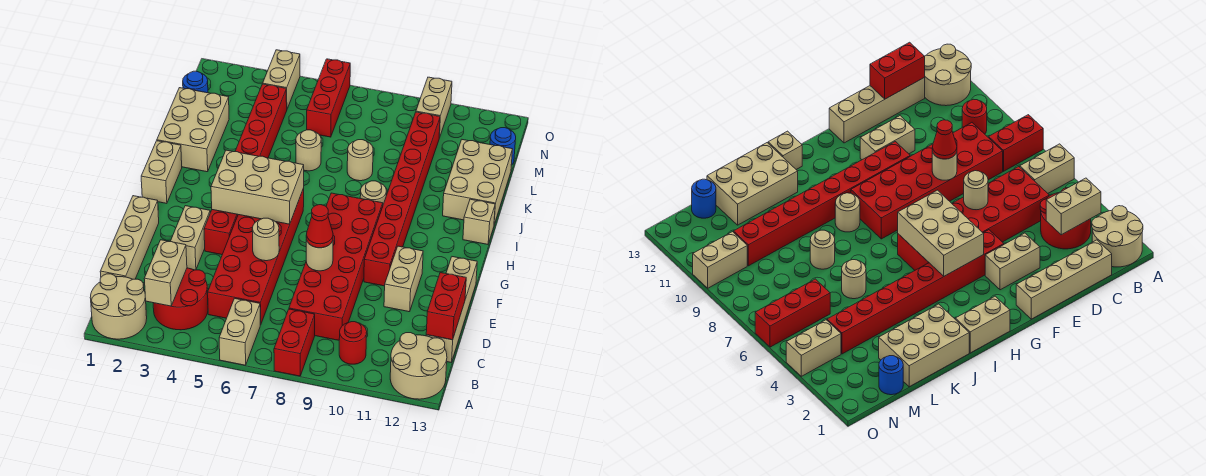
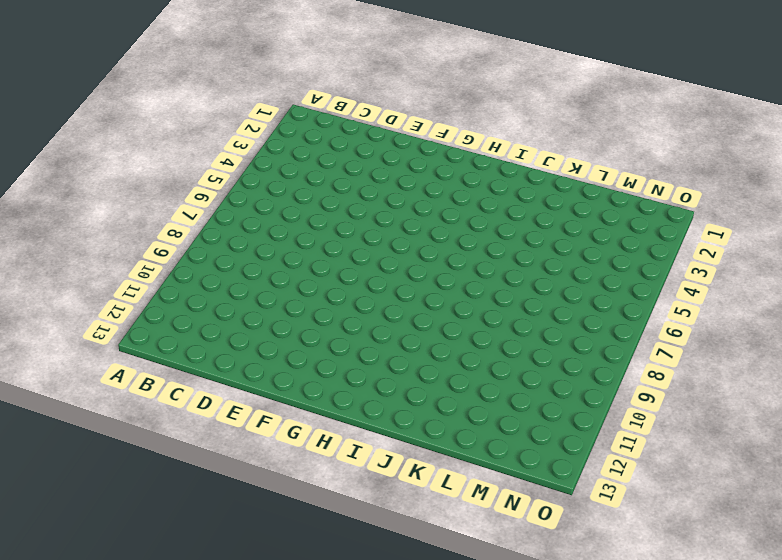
none -> tan 2x2 round brick [90,274,147,339]
none -> tan 1x2 brick [219,298,260,365]
none -> red 1x2 brick [274,309,315,376]
none -> tan 2x2 round brick [390,333,447,399]

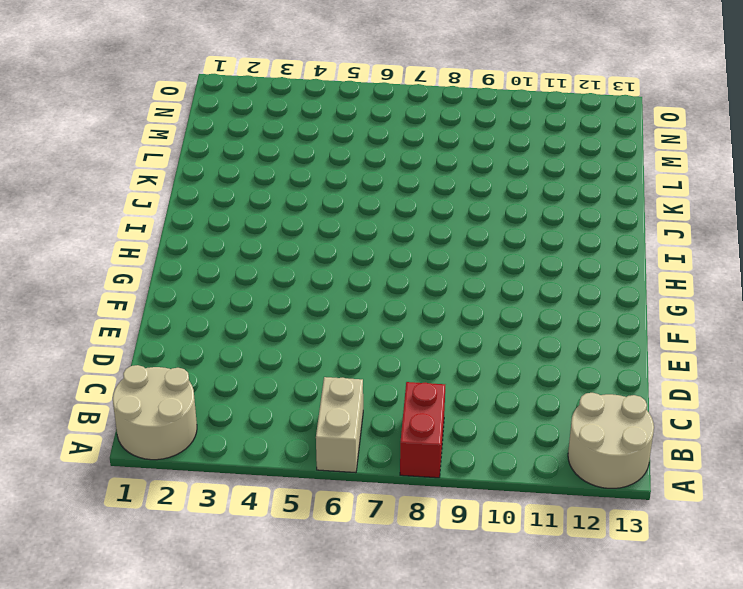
none -> red 2x2 round brick [153,268,208,330]
none -> red 1x1 round brick [339,322,367,364]
none -> tan 1x4 brick [100,196,159,279]
none -> red 2x6 brick [208,188,304,325]

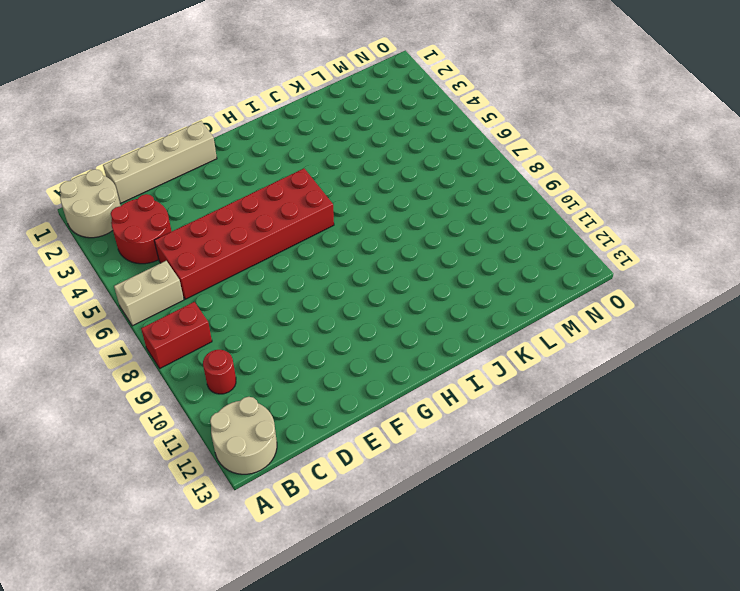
none -> red 2x6 brick [289,193,383,340]
none -> tan 1x4 brick [426,257,477,362]
none -> tan 1x2 brick [170,206,210,270]
none -> tan 1x2 brick [384,246,423,312]

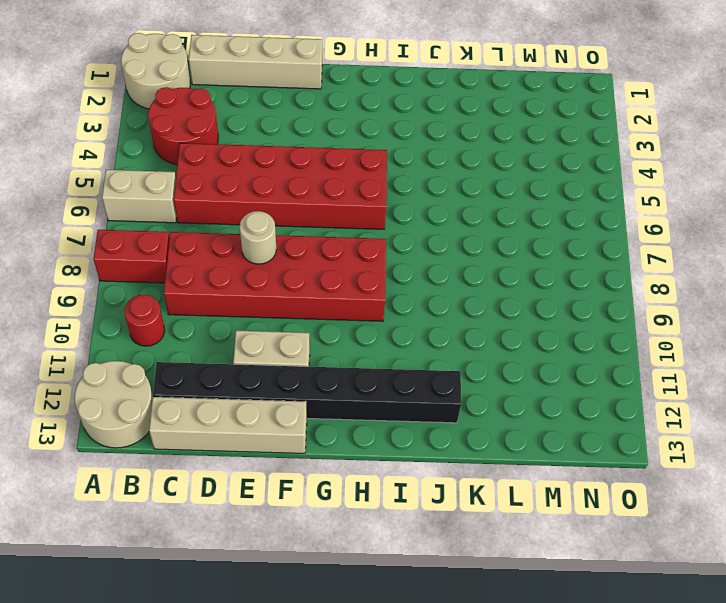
black 1x8 brick [153,362,461,423] -> tan 2x3 brick [443,140,512,224]
none -> tan 1x2 brick [170,206,210,270]
none -> red 1x8 brick [204,84,287,255]
none -> red 1x8 brick [364,112,440,286]
none -> tan 1x2 brick [141,141,182,203]

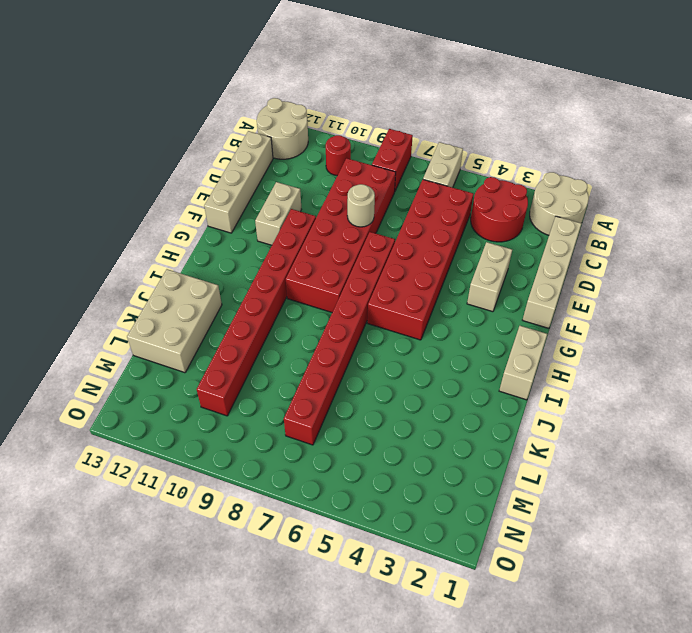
red 1x8 brick [284,232,395,445] -> red 1x8 brick moved to [204,84,287,255]
none -> tan 1x1 round brick [360,181,386,204]
none -> tan 1x1 brick [463,199,495,244]
none -> tan 2x3 brick [157,88,229,172]
none -> tan 1x1 round brick [296,130,321,171]

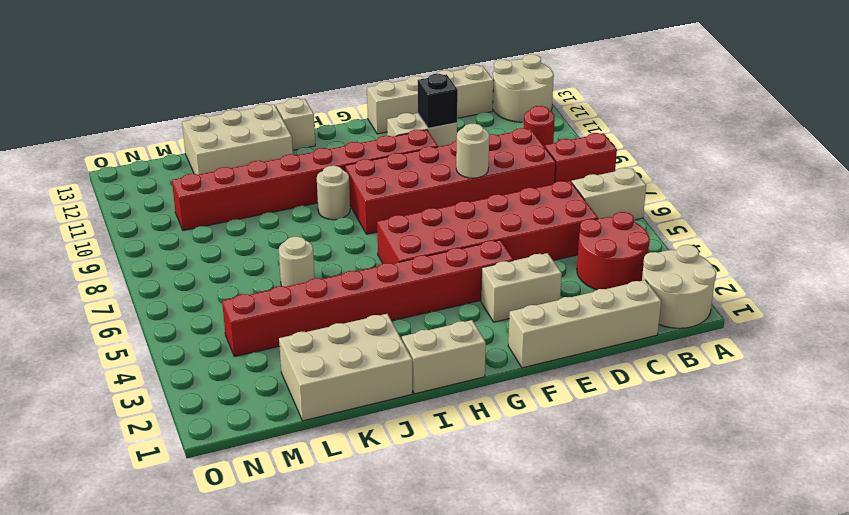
black 1x1 brick [418,74,458,128] -> none
none -> tan 1x1 round brick [347,140,373,181]
none -> blue 1x1 round brick [183,71,208,93]
none -> red 1x3 brick [307,59,350,137]
none -> blue 1x1 round brick [490,128,516,165]

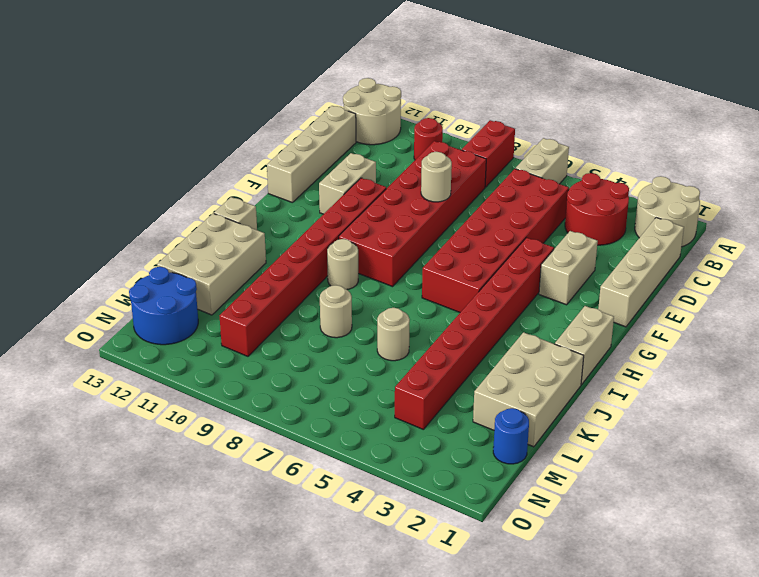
blue 2x2 round brick [129,267,198,345] -> blue 1x1 round brick [490,128,516,165]
none -> red 1x3 brick [307,59,350,137]
none -> tan 1x2 brick [263,50,300,109]
none -> tan 1x2 brick [416,77,452,138]
none -> tan 1x2 brick [144,240,187,306]

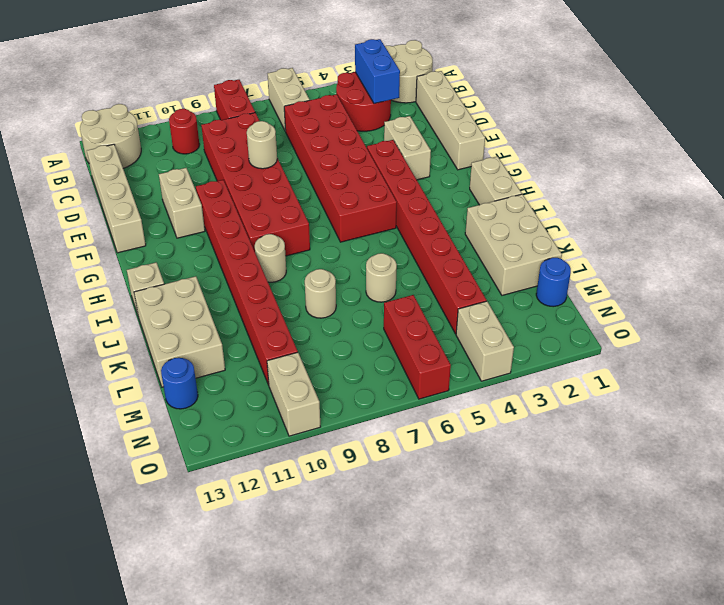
blue 1x2 brick [355,39,400,104] -> tan 1x2 brick [144,240,187,306]
none -> red 1x2 brick [426,273,466,340]
none -> tan 1x1 round brick [252,218,279,261]
none -> tan 2x3 brick [211,150,304,224]
none -> red 1x1 cone [306,205,333,248]

